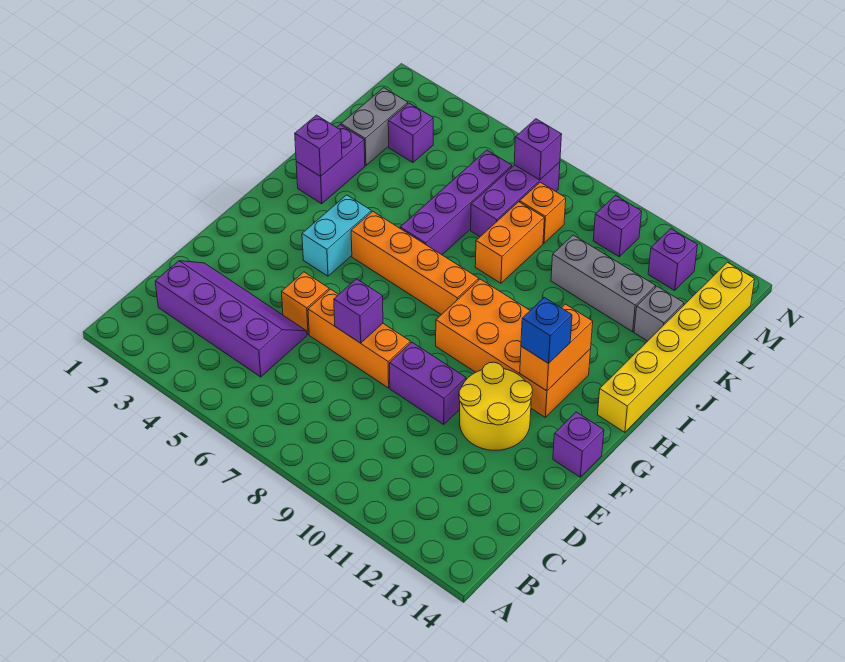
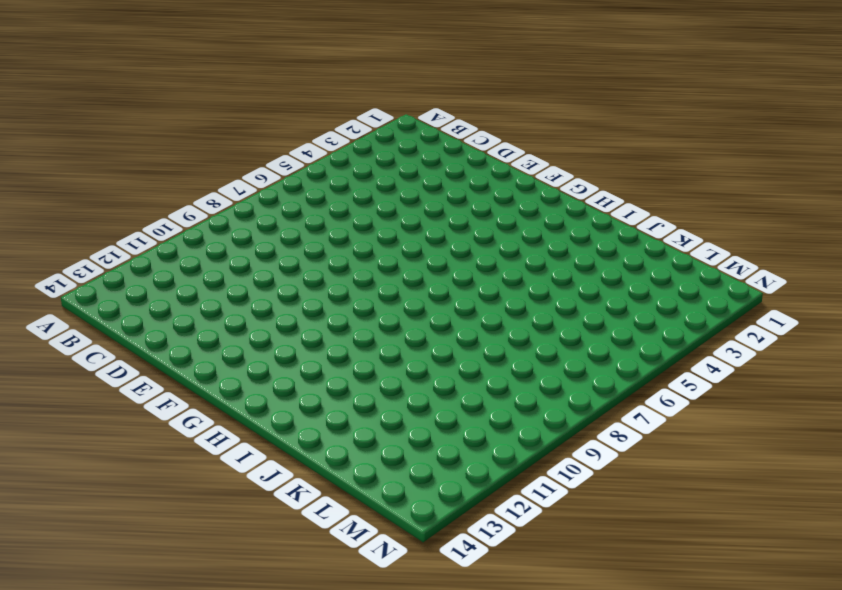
none -> purple 2x4 slope [155,261,307,377]
none -> orange 1x1 brick [282,272,329,335]
none -> orange 1x3 brick [308,289,410,388]

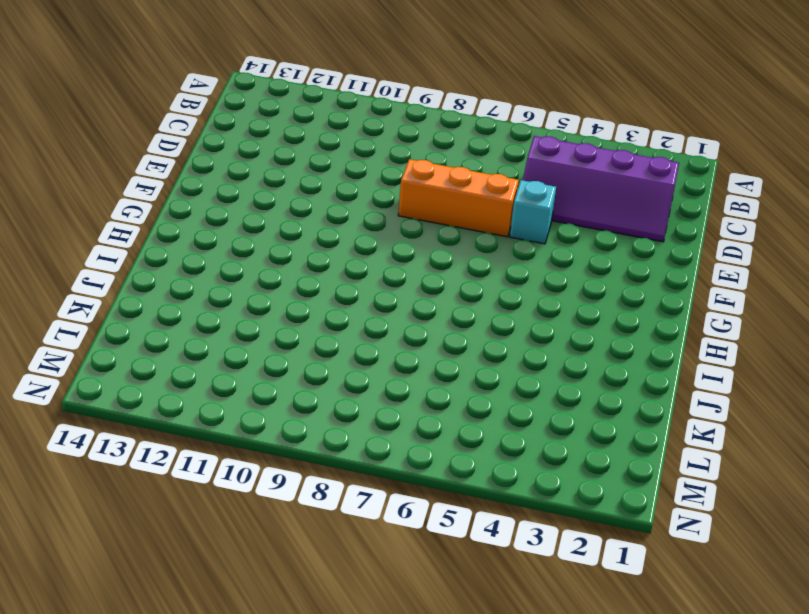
cyan 1x1 brick [510,180,556,244] -> orange 1x1 brick [282,272,329,335]
none -> purple 1x2 brick [390,342,466,424]
none -> yellow 2x2 round brick [459,362,532,450]
none -> purple 1x1 brick [553,412,604,477]

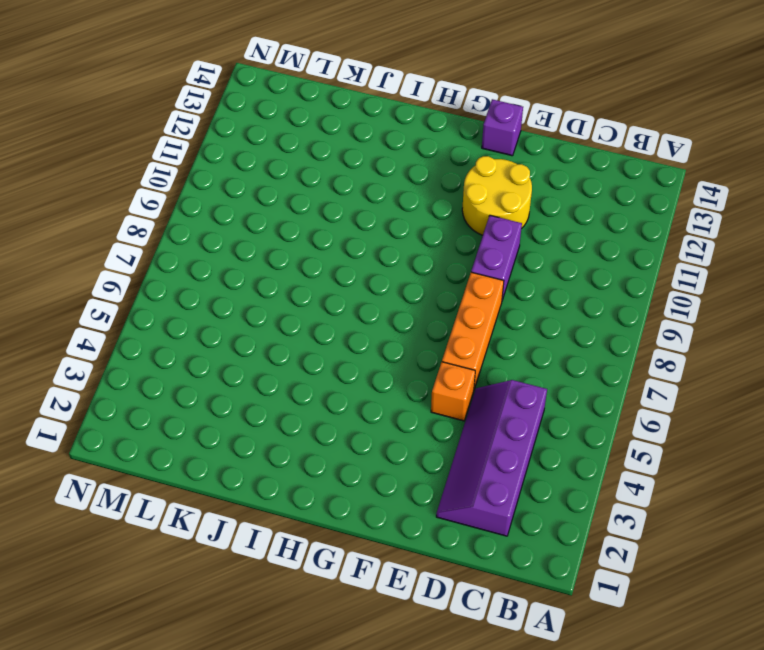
none -> cyan 1x2 brick [302,195,371,276]
none -> orange 2x4 brick [436,279,591,417]
none -> orange 1x4 brick [351,211,479,315]

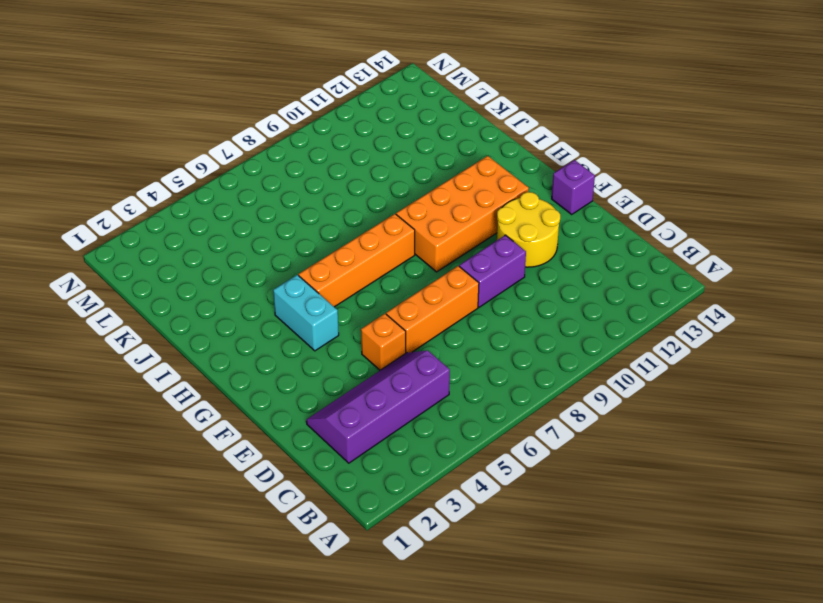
none -> yellow 1x6 brick [598,262,755,432]
none -> purple 1x2 brick [296,125,365,204]
none -> purple 1x4 brick [400,150,512,255]

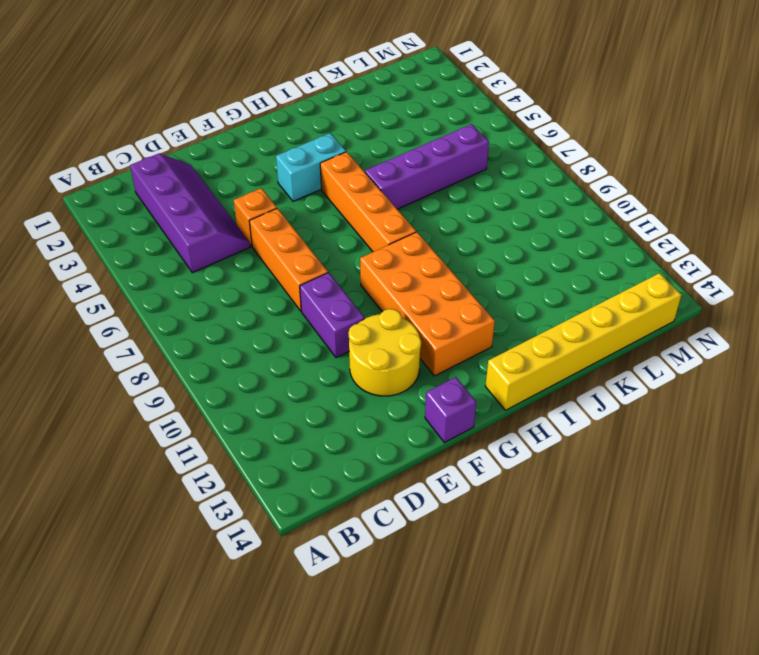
none -> purple 1x2 brick [296,125,365,204]
none -> orange 1x2 brick [475,202,544,283]
none -> grey 1x2 brick [341,88,408,166]

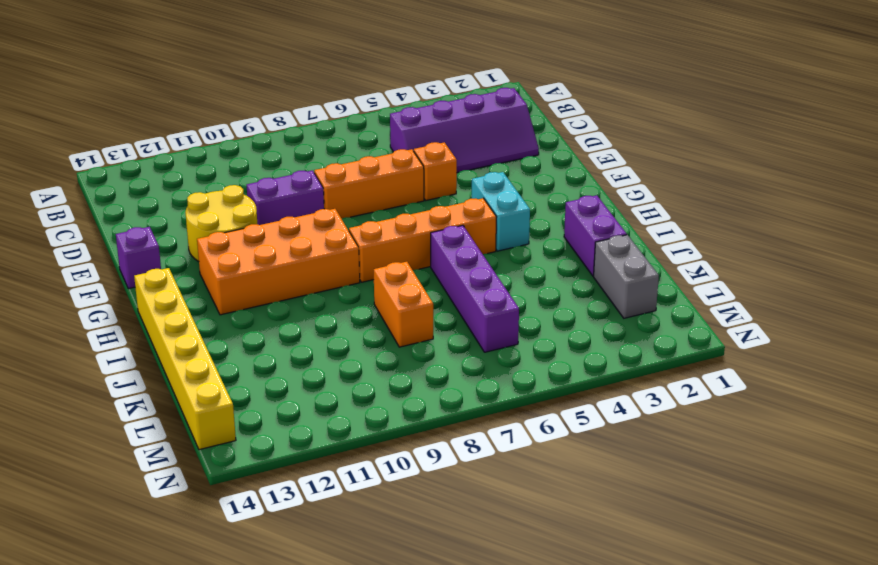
none -> purple 1x3 brick [471,162,560,237]
none -> grey 1x3 brick [551,235,655,332]
none -> grey 1x1 brick [634,286,684,341]

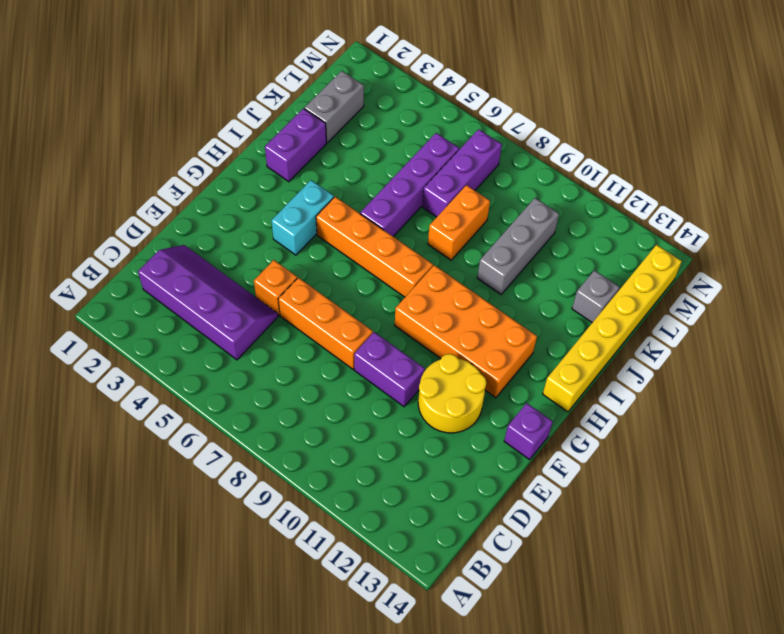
grey 1x3 brick [477,198,559,294] -> grey 1x3 brick turned to [551,235,655,332]
none -> purple 1x1 brick [388,103,433,163]
none -> orange 1x1 brick [520,182,566,243]
none -> purple 1x1 brick [593,196,642,257]

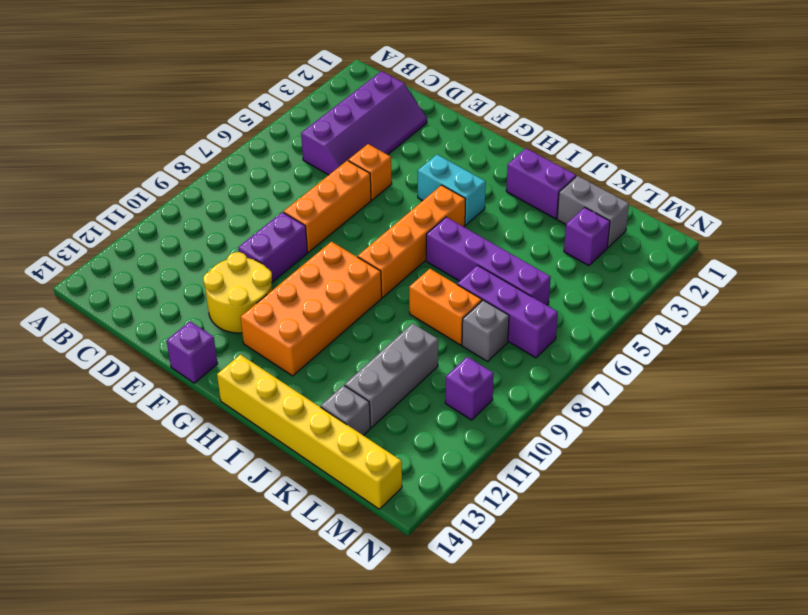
grey 1x1 brick [462,300,509,361] -> orange 1x1 brick [520,182,566,243]
none -> purple 1x1 brick [648,229,697,290]
none -> purple 1x1 brick [334,279,383,343]
none -> orange 1x2 brick [520,304,593,391]

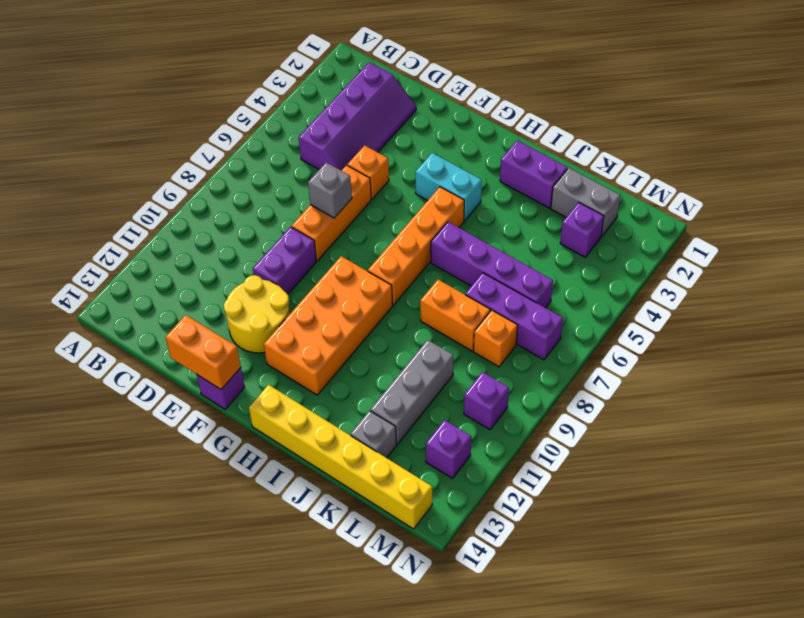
grey 1x1 brick [308,162,352,218] -> purple 1x1 brick [334,279,383,343]
orange 1x2 brick [165,315,241,389] -> orange 1x2 brick moved to [520,304,593,391]
none -> purple 1x1 brick [295,115,342,176]
none -> purple 1x1 brick [514,119,562,180]
none -> blue 1x1 brick [521,297,572,364]

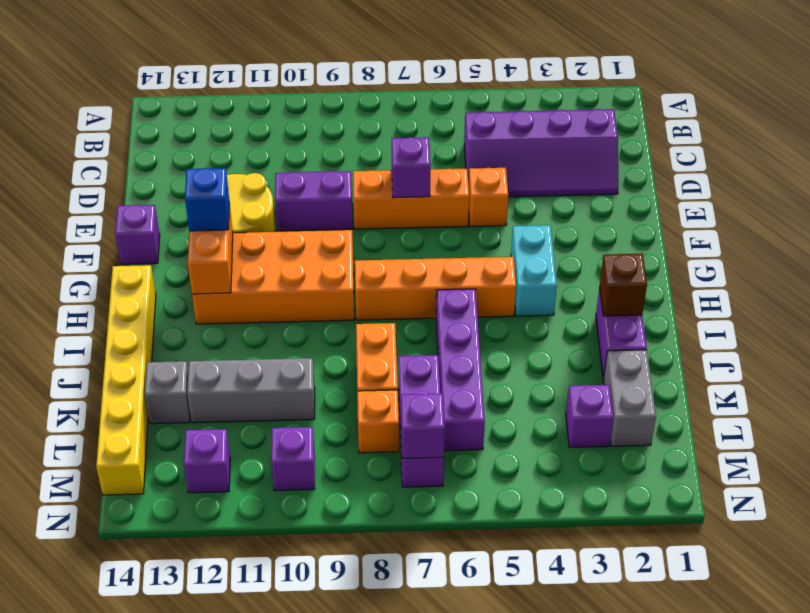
brown 1x1 brick [600,254,647,316] -> purple 1x1 brick [295,115,342,176]

